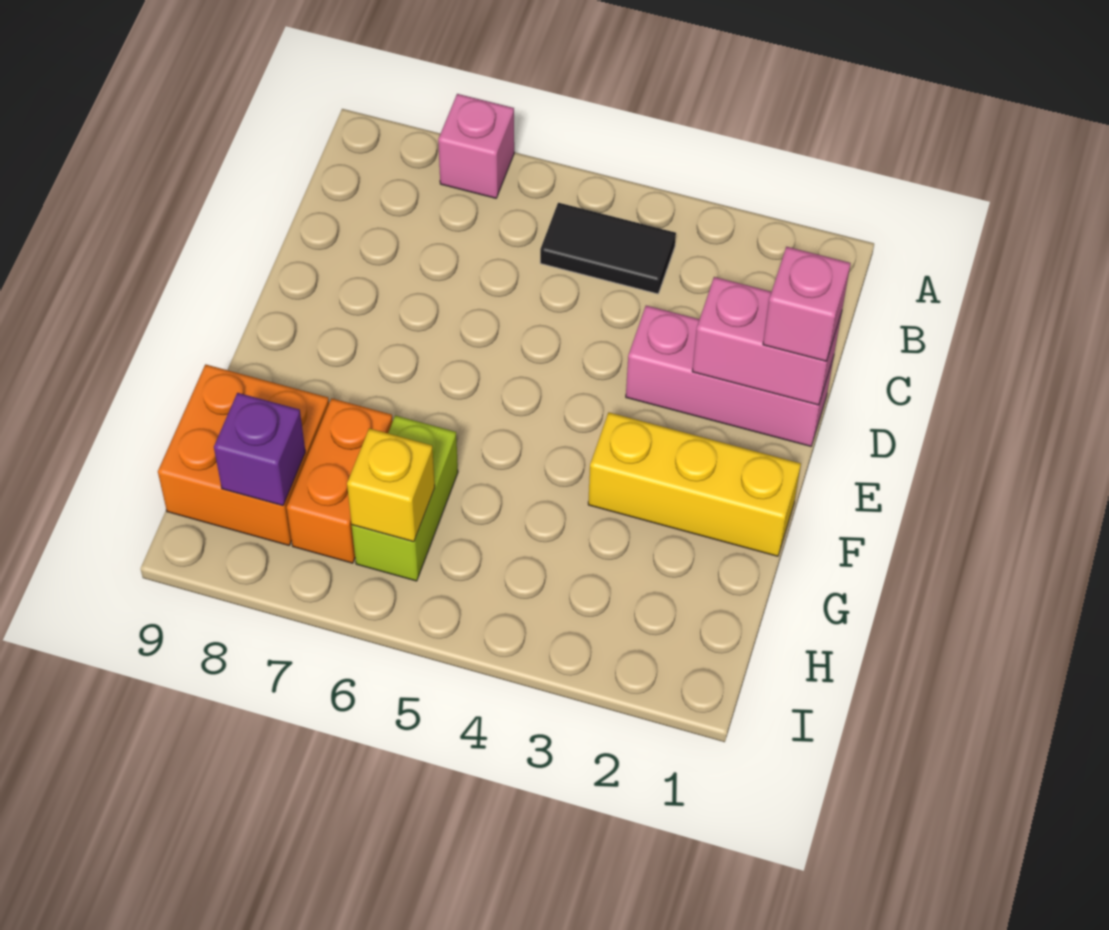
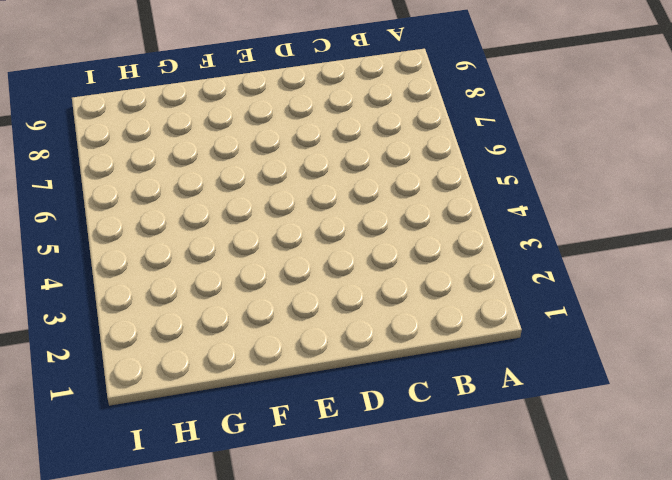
none -> pink 1x1 brick [438,94,514,198]
none -> black 1x2 tile [540,203,676,294]

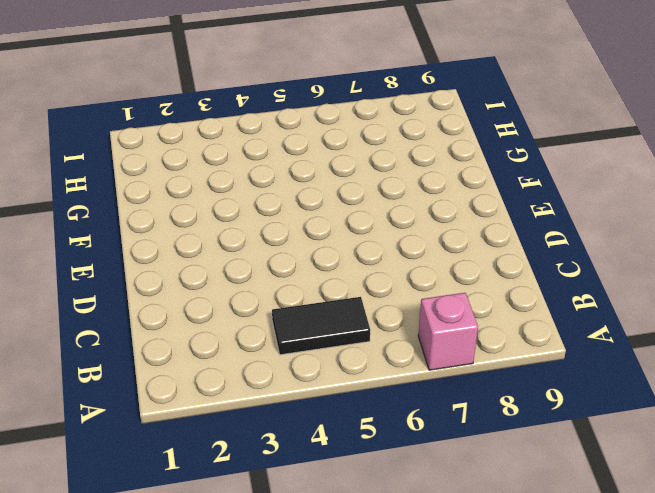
none -> pink 1x3 brick [626,306,834,446]
none -> yellow 1x3 brick [588,412,801,556]

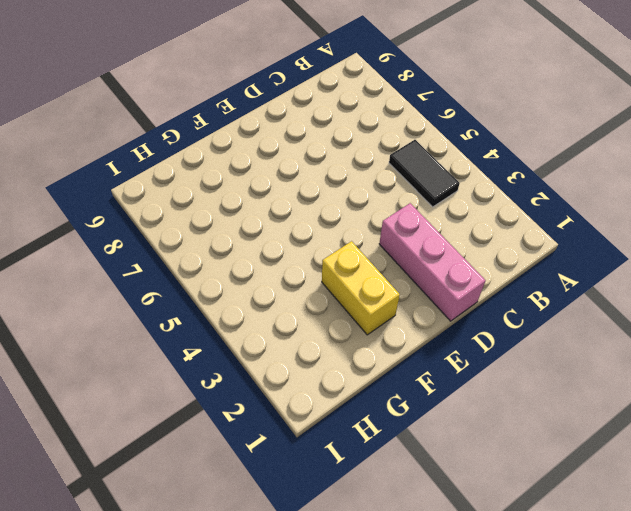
yellow 1x2 brick [322,241,400,335] -> yellow 1x3 brick [588,412,801,556]
none -> pink 1x1 brick [438,94,514,198]
none -> lime 1x2 brick [352,415,458,581]

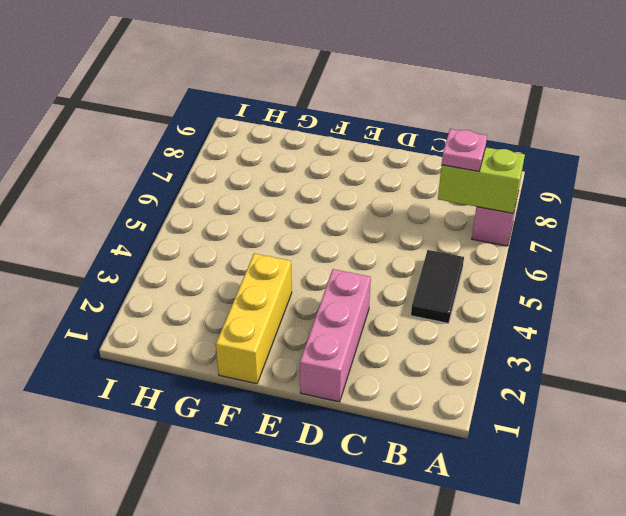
lime 1x2 brick [438,147,525,213] -> lime 1x2 brick moved to [352,415,458,581]
pink 1x1 plate [442,129,487,171] -> none
none -> orange 1x2 brick [287,398,393,563]
none -> orange 2x2 brick [158,364,329,545]

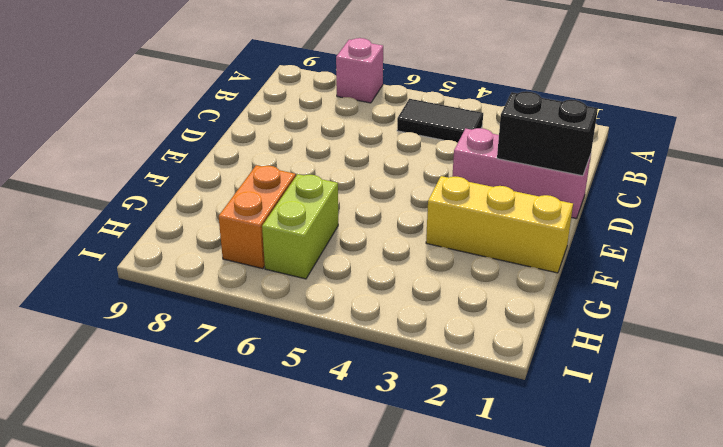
black 1x2 brick [497,91,598,176] -> pink 1x2 brick [692,277,842,405]
none -> orange 2x2 brick [158,364,329,545]
none -> yellow 1x1 brick [347,428,435,542]

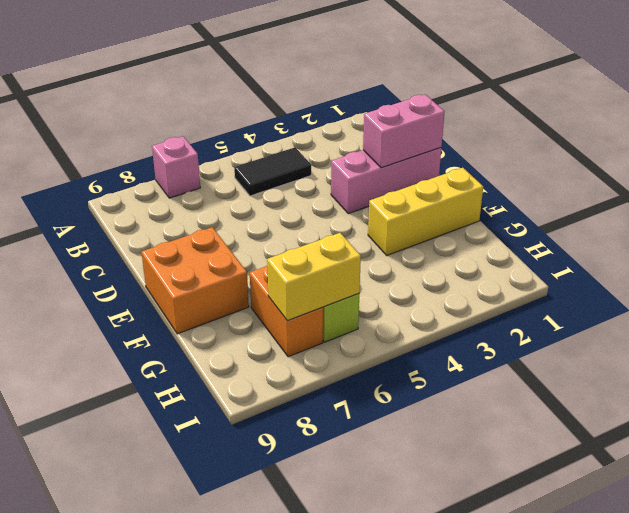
orange 2x2 brick [141,227,249,334] -> orange 2x2 brick moved to [158,364,329,545]
yellow 1x2 brick [267,233,361,321] -> yellow 1x1 brick [347,428,435,542]
none -> purple 1x1 brick [214,393,305,506]
none -> pink 1x1 brick [763,247,851,361]

